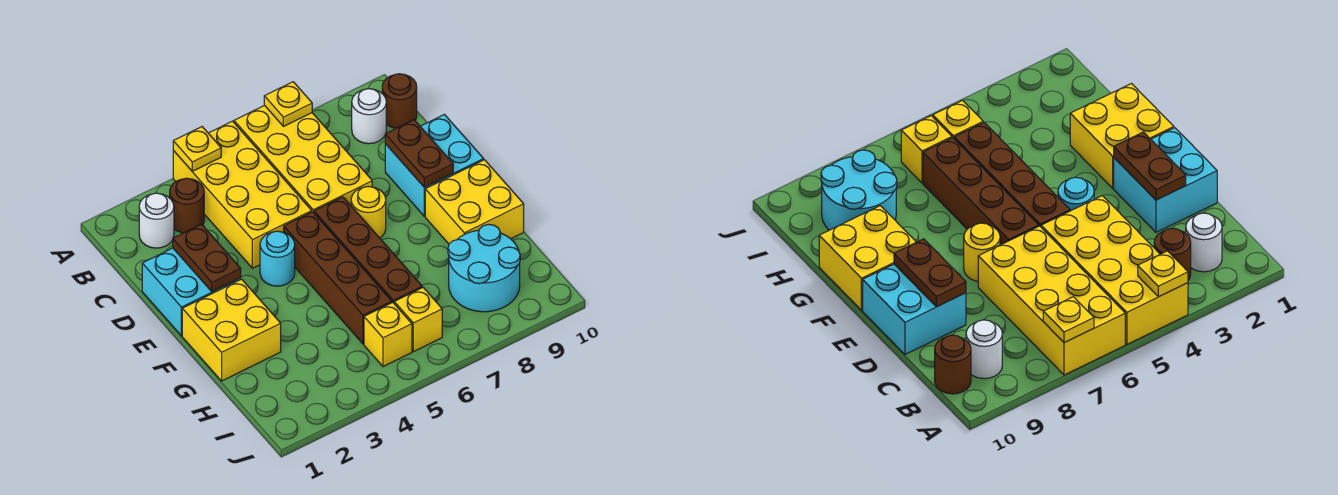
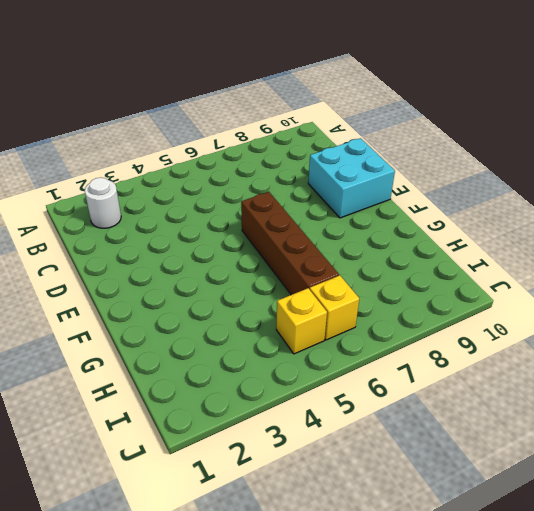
none -> yellow 2x4 brick [173,121,312,268]
none -> yellow 2x4 brick [234,105,372,213]
none -> brown 1x1 round brick [170,178,204,233]

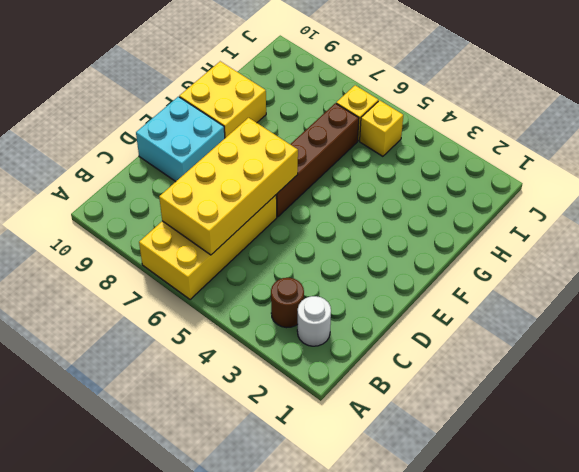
yellow 2x4 brick [159,118,298,255] -> yellow 2x4 brick moved to [173,121,312,268]
none -> white 1x1 round brick [352,89,386,144]
none -> brown 1x1 round brick [382,74,417,128]
none -> cyan 2x2 brick [142,248,241,336]

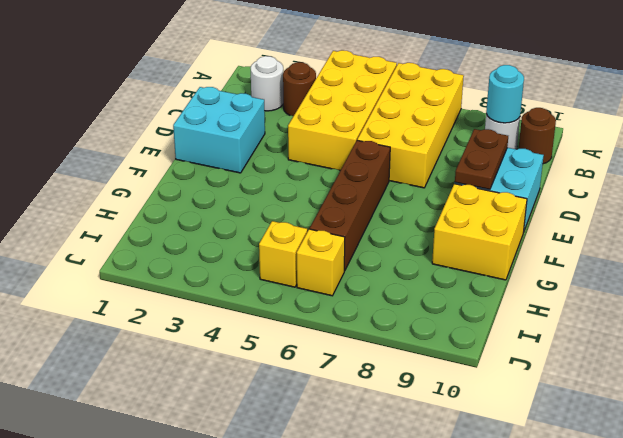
cyan 1x1 round brick [486,65,524,123] -> cyan 1x1 round brick moved to [260,231,295,286]
none -> brown 1x4 brick [284,212,392,344]
none -> yellow 1x1 round brick [351,187,386,238]
none -> yellow 2x2 brick [182,279,281,381]

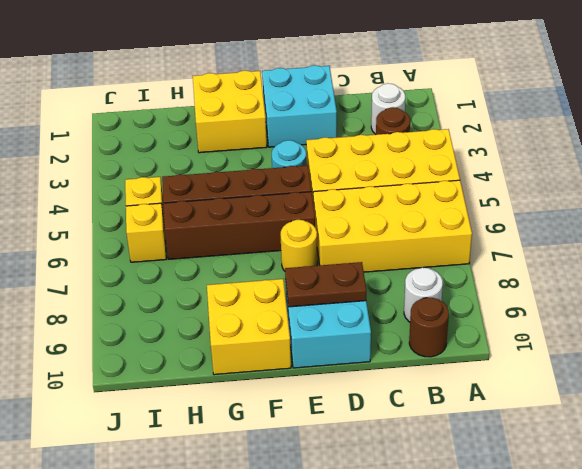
none -> cyan 2x2 round brick [448,224,520,312]
none -> yellow 1x1 plate [173,127,221,171]
none -> yellow 1x1 plate [264,82,312,127]

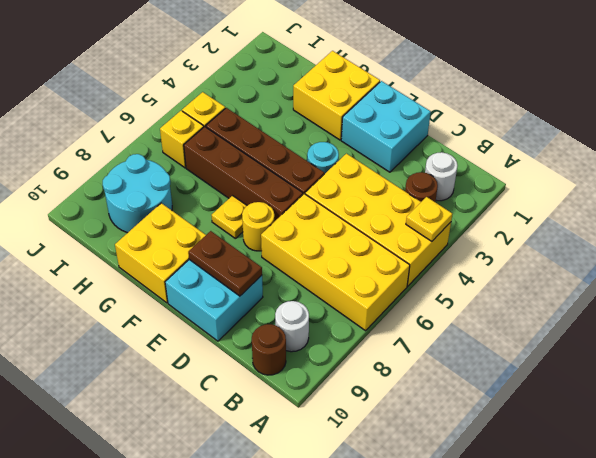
yellow 1x1 plate [212,196,247,238] -> yellow 1x1 plate moved to [264,82,312,127]
none -> brown 1x2 plate [173,224,241,292]

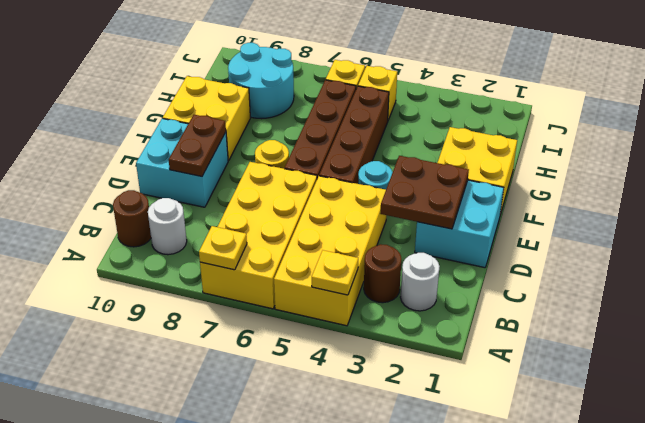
brown 2x2 plate [380,156,469,229] -> brown 1x2 plate [173,224,241,292]

